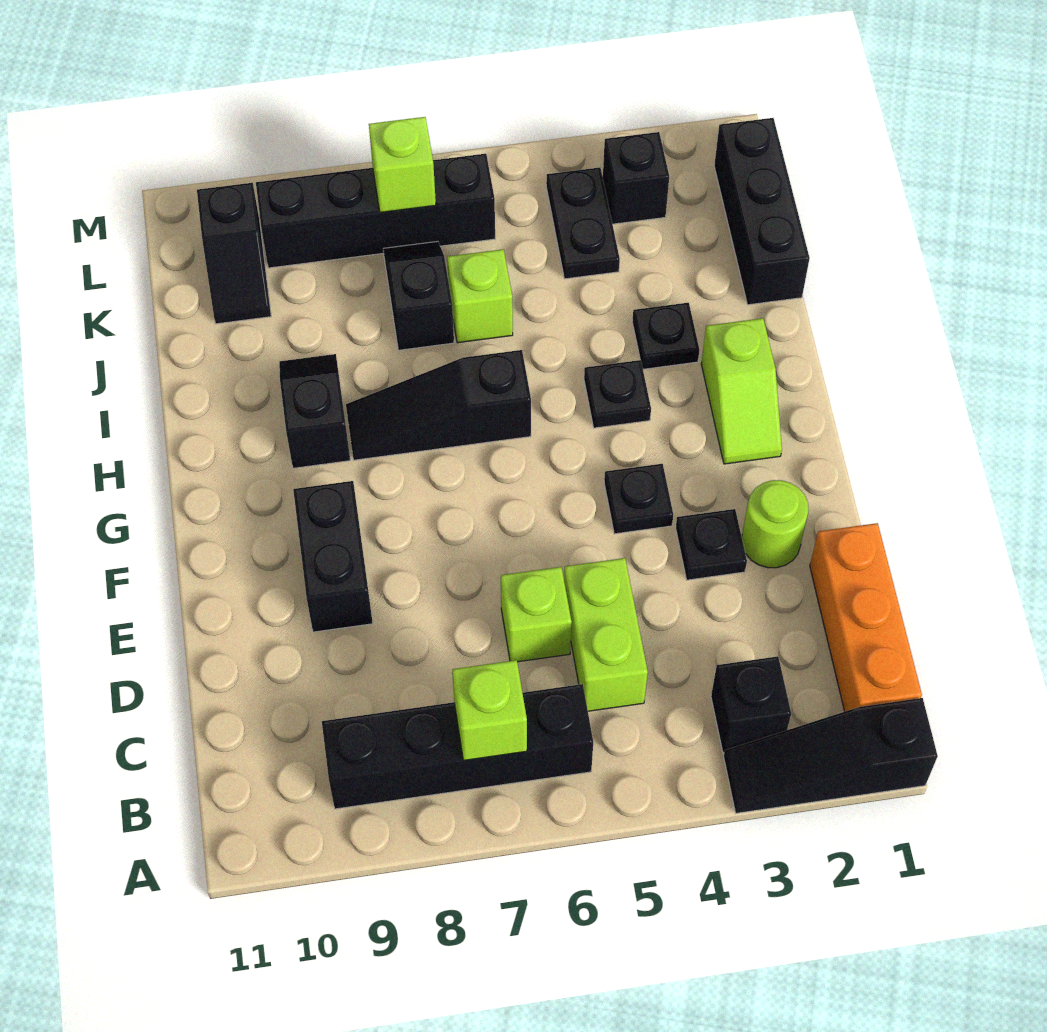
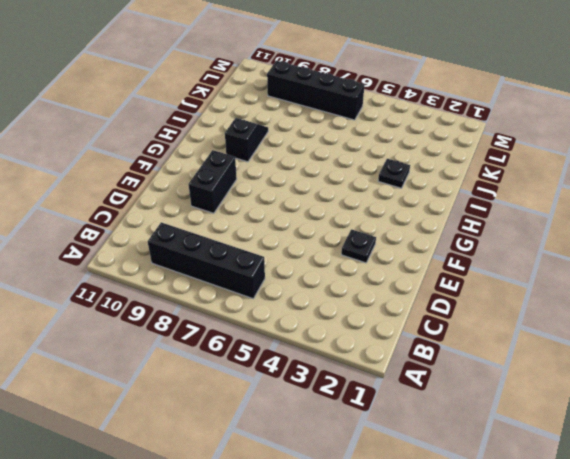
none -> black 1x3 slope [723,698,938,813]
none -> orange 1x3 brick [810,523,922,711]
none -> black 1x1 brick [711,656,791,753]

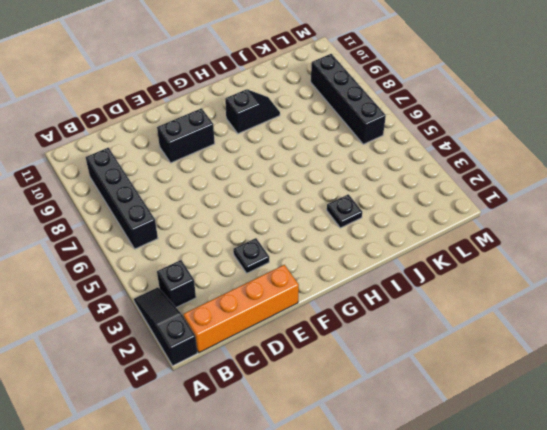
orange 1x4 brick [184,265,299,353] -> orange 1x3 brick [810,523,922,711]
none -> lime 1x2 brick [564,558,648,711]
none -> lime 1x1 brick [501,567,572,662]
none -> lime 1x1 round brick [742,480,809,568]

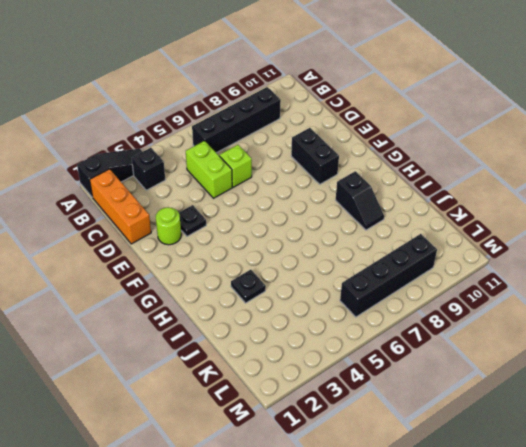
none -> black 1x1 plate [604,464,673,534]
none -> lime 1x2 slope [701,318,782,464]
none -> black 1x1 plate [584,360,651,428]

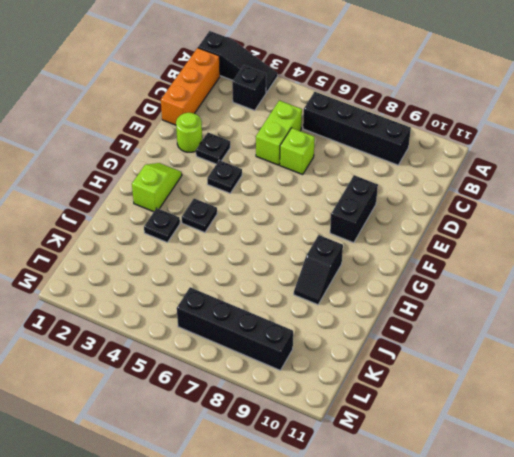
none -> black 1x3 slope [346,350,531,460]
none -> black 1x3 brick [714,118,810,305]
none -> lime 1x1 brick [447,249,513,343]

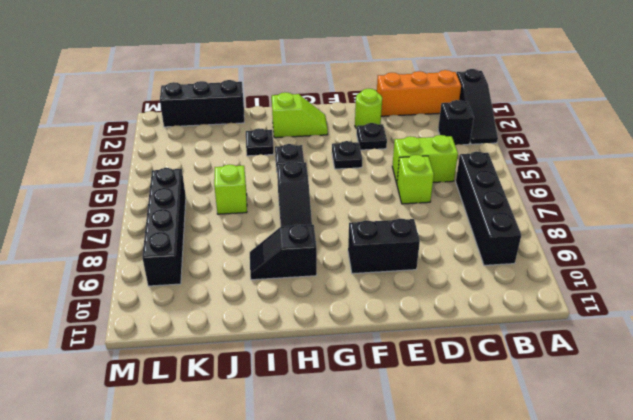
none -> black 1x2 slope [383,241,454,350]
none -> black 1x2 plate [546,167,620,279]
none -> black 1x2 slope [197,183,271,324]

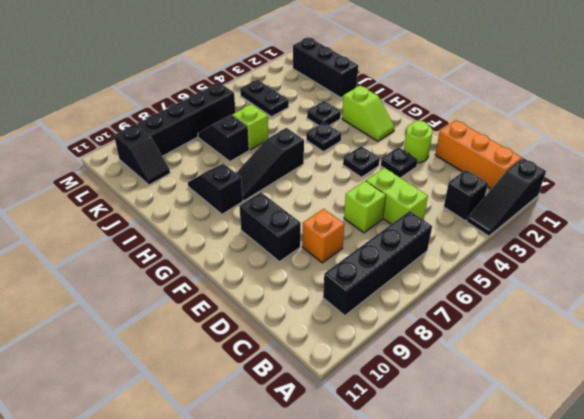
orange 1x1 brick [302,209,344,263] -> none
none -> black 1x1 brick [603,132,669,224]
none -> lime 1x1 brick [452,660,527,760]
none -> lime 1x1 brick [369,117,436,212]

